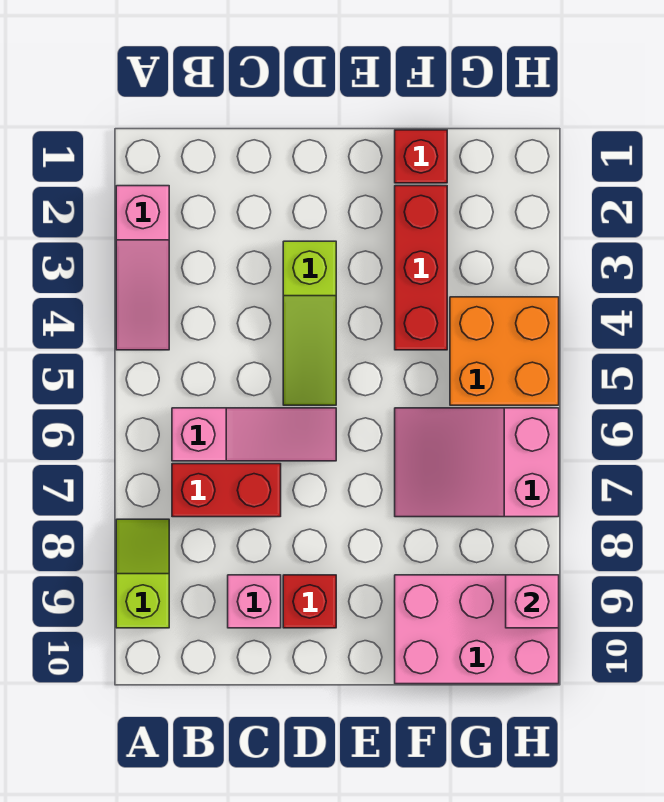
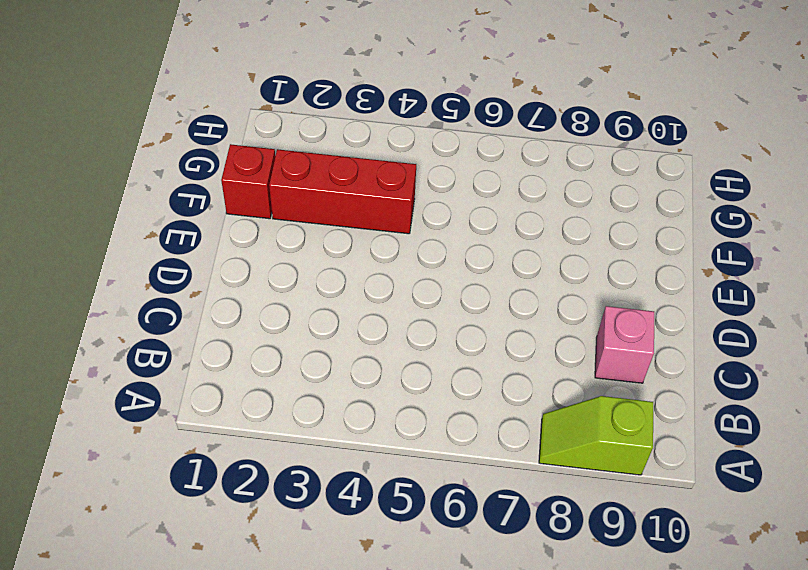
none -> pink 1x3 slope [116,186,169,350]
none -> pink 1x3 slope [172,408,336,461]
none -> red 1x2 brick [172,464,281,517]

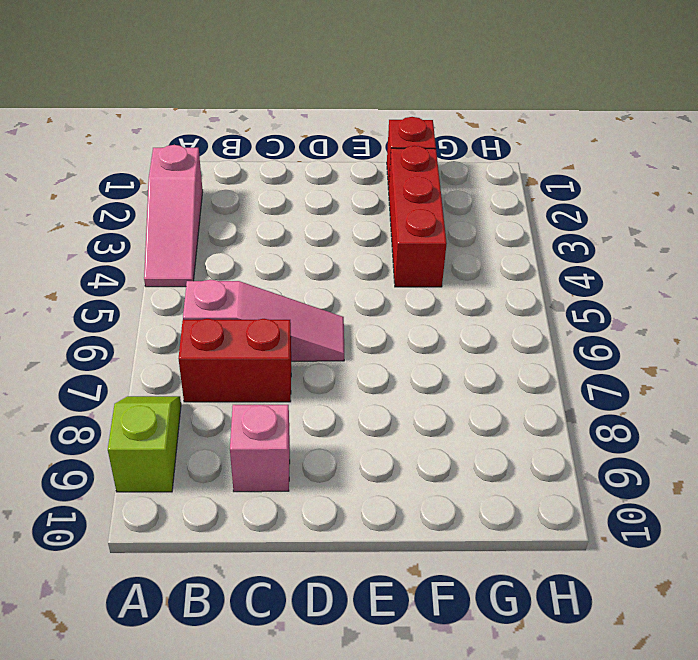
none -> lime 1x3 slope [283,241,336,405]
none -> red 1x1 brick [283,575,336,628]
none -> pink 2x3 slope [395,408,559,517]

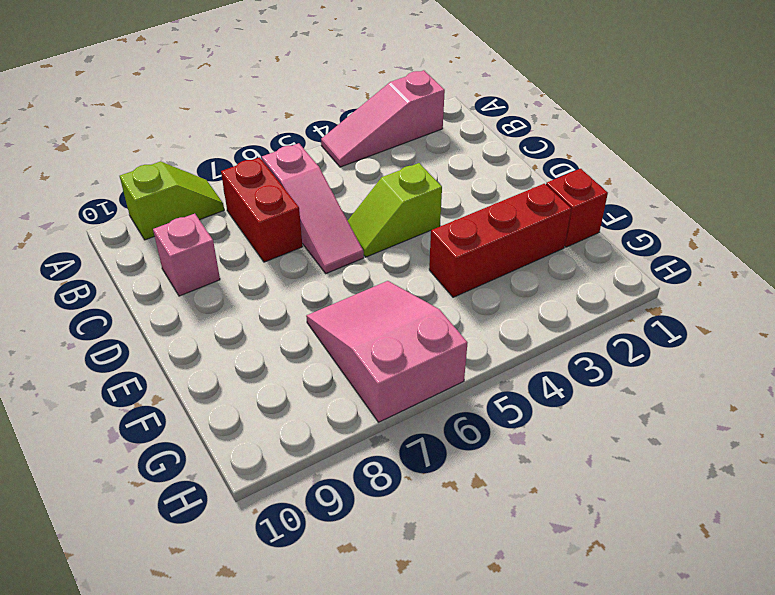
lime 1x2 slope [348,163,442,257] -> lime 1x3 slope [283,241,336,405]
none -> red 1x1 brick [283,575,336,628]
none -> pink 2x3 brick [395,575,559,684]
none -> orange 2x2 brick [450,297,559,405]

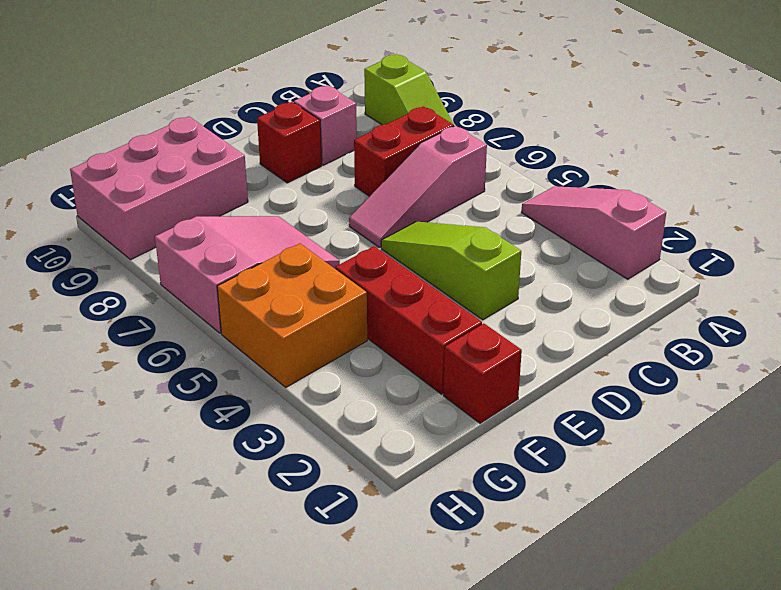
none -> pink 1x1 brick [506,575,559,628]

